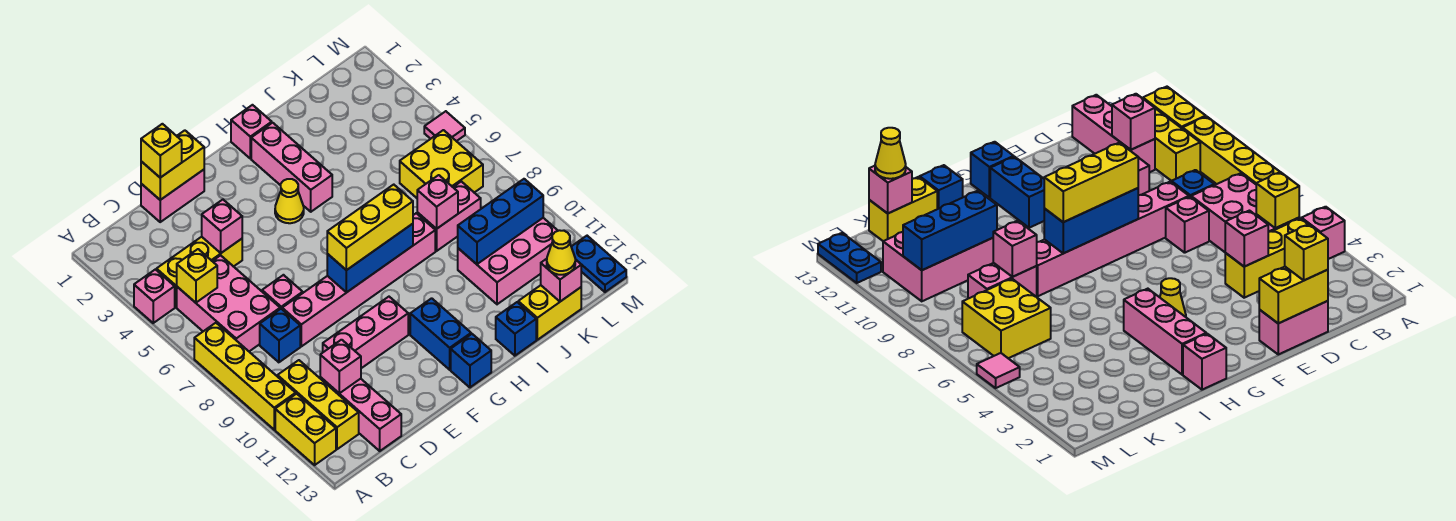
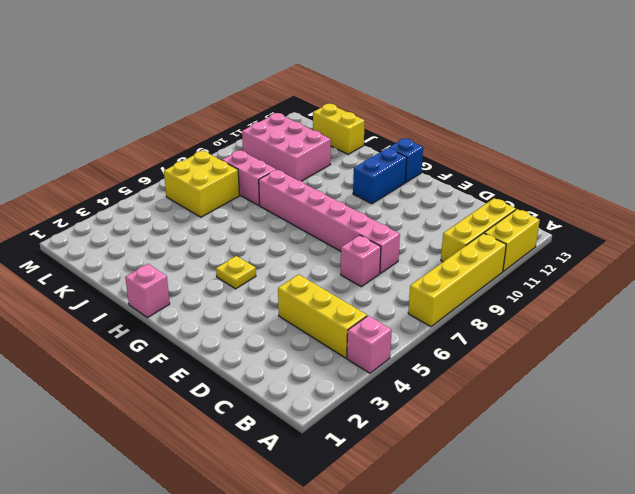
yellow 1x1 plate [216,256,256,289] -> yellow 1x1 cone [275,179,304,223]
none -> pink 2x3 brick [177,255,280,351]
none -> blue 1x1 brick [260,309,300,362]
none -> pink 1x3 brick [320,377,401,451]
none -> pink 1x2 brick [141,170,204,222]

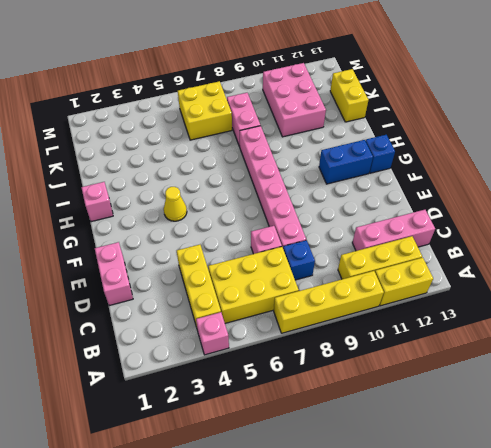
yellow 2x3 brick [208,247,299,323] -> pink 2x3 brick [177,255,280,351]
none -> pink 1x3 brick [323,297,408,368]
none -> pink 1x3 brick [251,123,332,212]
none -> blue 1x1 brick [496,302,536,356]
none -> pink 1x1 tile [424,111,465,141]

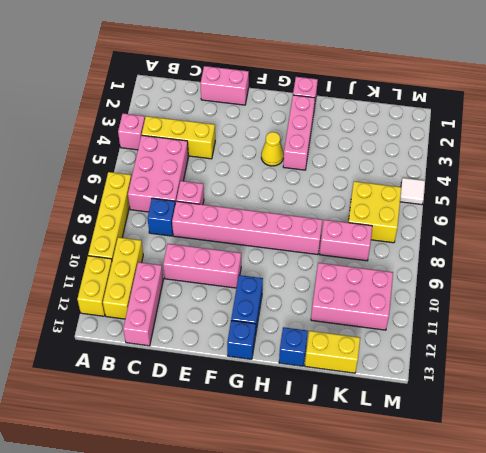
white 1x1 tile [400,178,425,205] -> pink 1x1 tile [424,111,465,141]
none -> blue 1x2 plate [571,236,626,292]
none -> yellow 1x1 brick [177,249,217,303]
none -> pink 1x1 brick [320,340,361,393]
none -> yellow 1x2 brick [141,130,204,200]

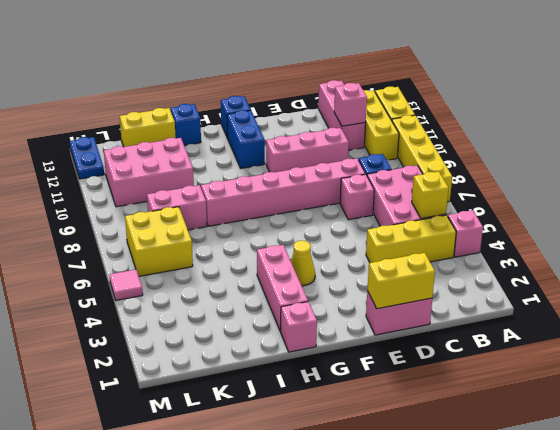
none -> pink 1x1 brick [202,200,242,253]
none -> blue 1x3 brick [327,224,413,293]
none -> pink 1x1 brick [417,175,458,229]
none -> blue 1x3 brick [458,179,543,264]

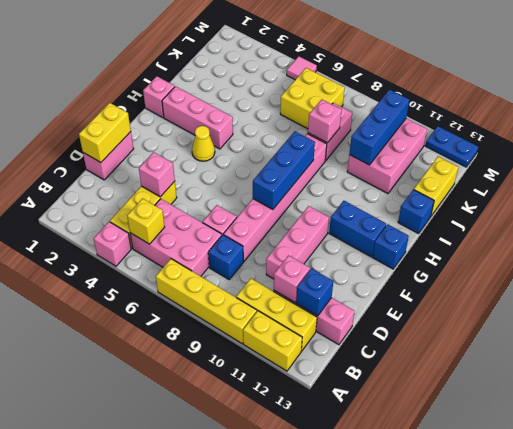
blue 1x1 brick [296,268,333,316] -> none
none -> pink 1x1 brick [541,259,581,302]
none -> yellow 1x1 brick [141,124,182,178]
none -> yellow 1x3 brick [327,185,413,270]
none -> yellow 1x1 cone [547,230,575,275]

